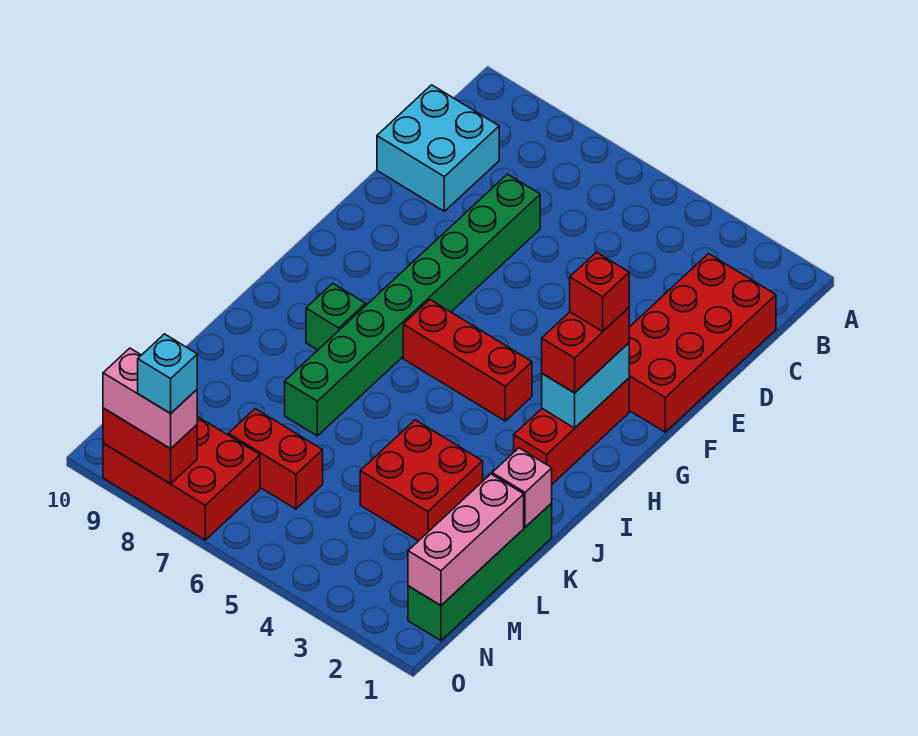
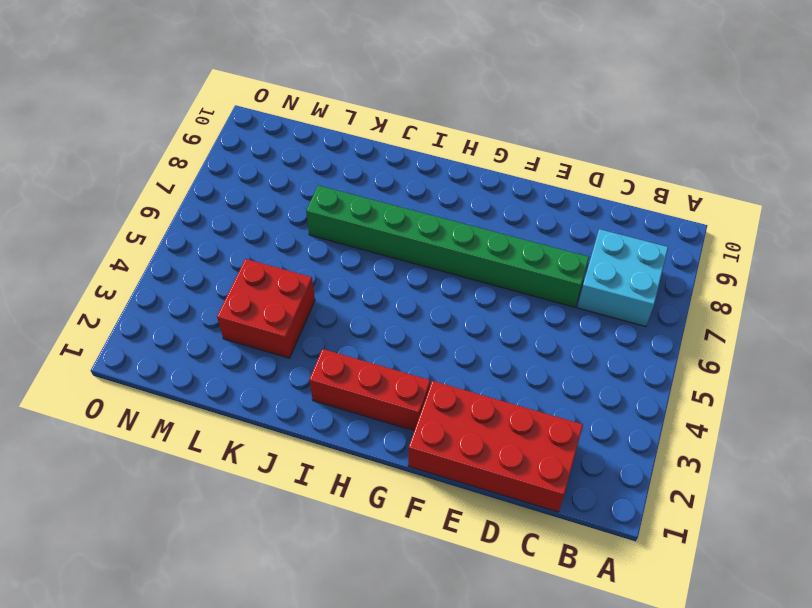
cyan 2x2 brick [577,229,668,327] -> cyan 2x2 brick moved to [377,85,499,211]
none -> red 1x3 brick [403,300,532,421]
none -> green 1x1 brick [306,283,366,350]
none -> green 1x4 brick [408,503,552,641]

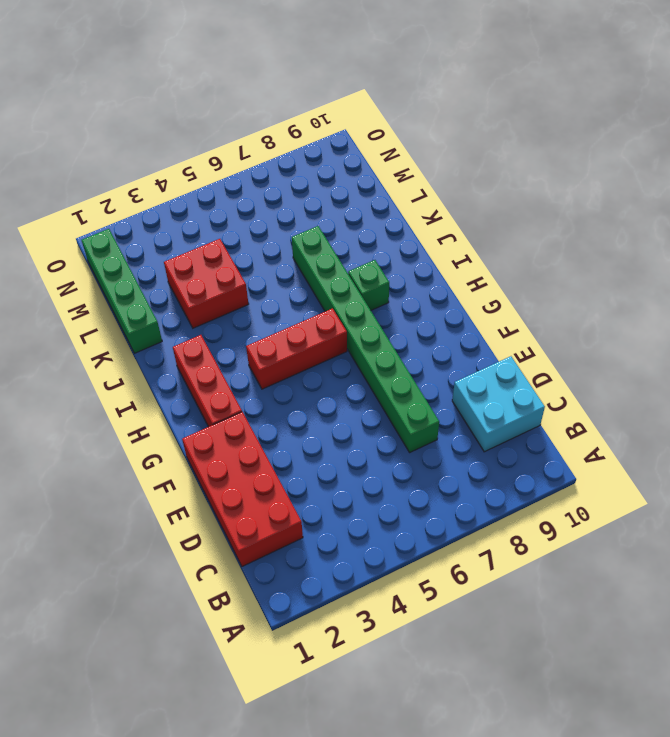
none -> red 1x2 brick [228,409,323,509]
none -> red 2x3 brick [103,417,260,540]
none -> cyan 1x2 brick [542,343,629,428]

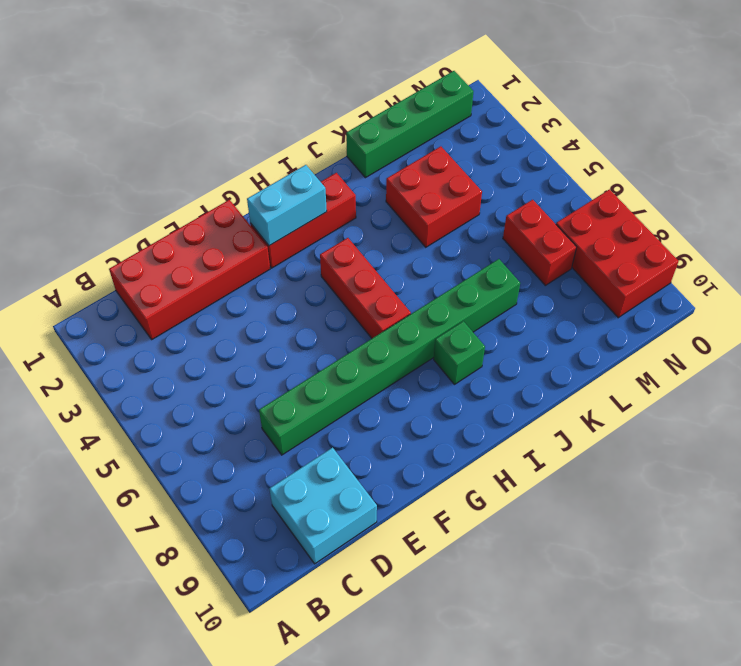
none -> pink 1x1 brick [492,448,552,527]
none -> pink 1x3 brick [408,474,524,605]
none -> red 1x2 brick [103,408,197,484]

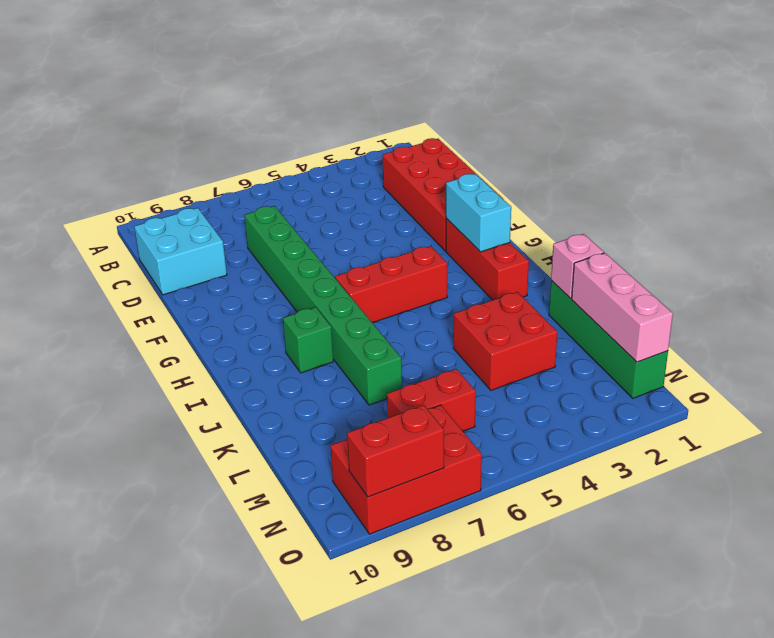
none -> red 1x2 brick [542,308,629,393]
none -> pink 1x2 brick [103,348,197,448]
none -> red 1x1 brick [570,252,629,332]

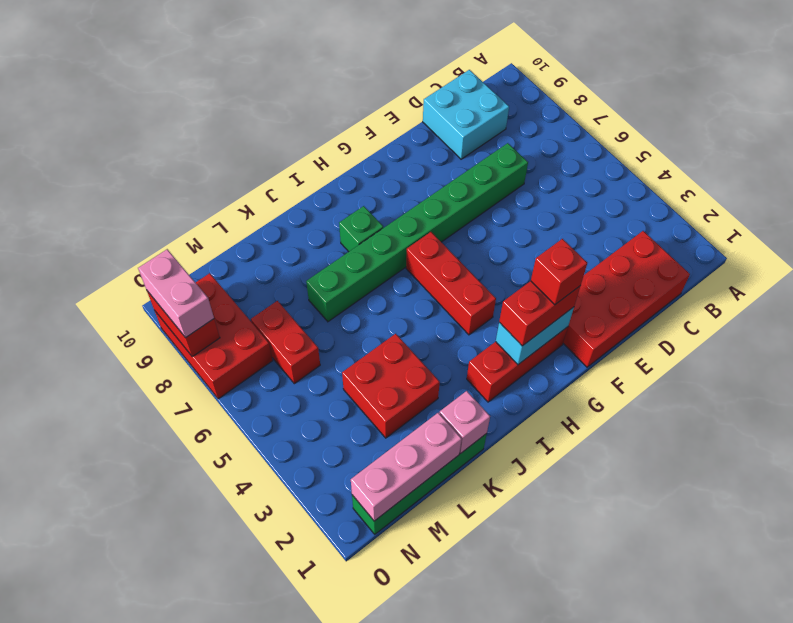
none -> cyan 1x1 brick [138,334,197,413]

